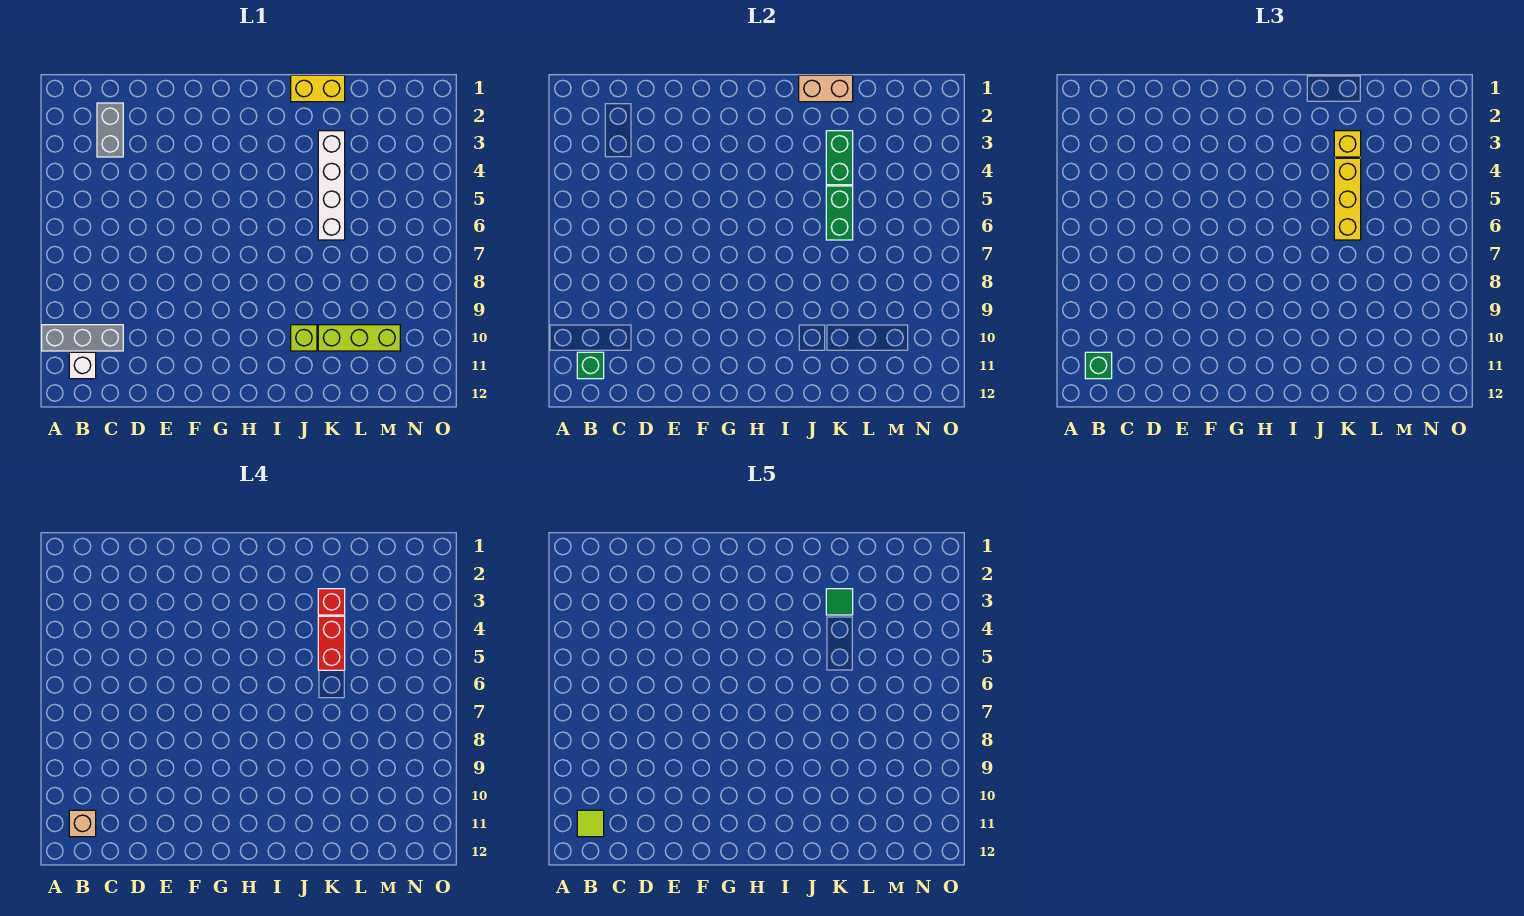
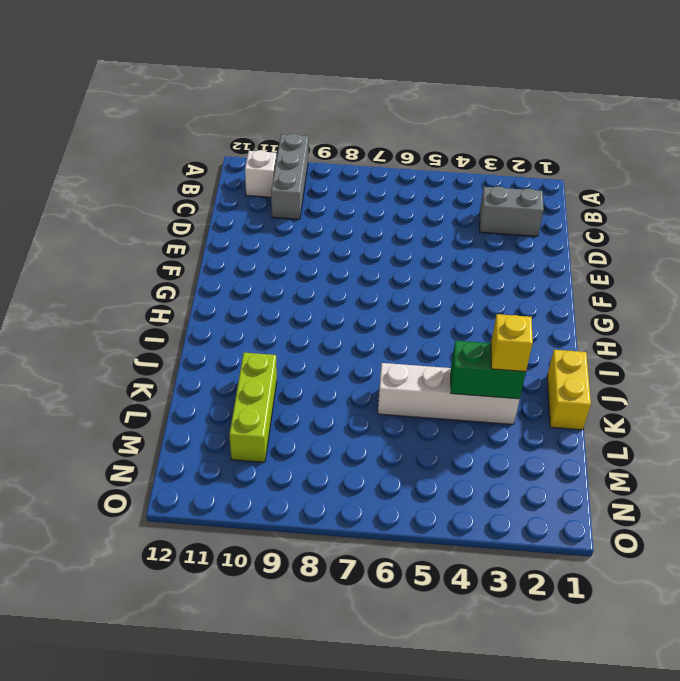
none -> lime 1x1 brick [291,325,317,351]
none -> green 1x1 brick [577,352,604,379]
none -> tan 1x2 brick [799,75,853,102]

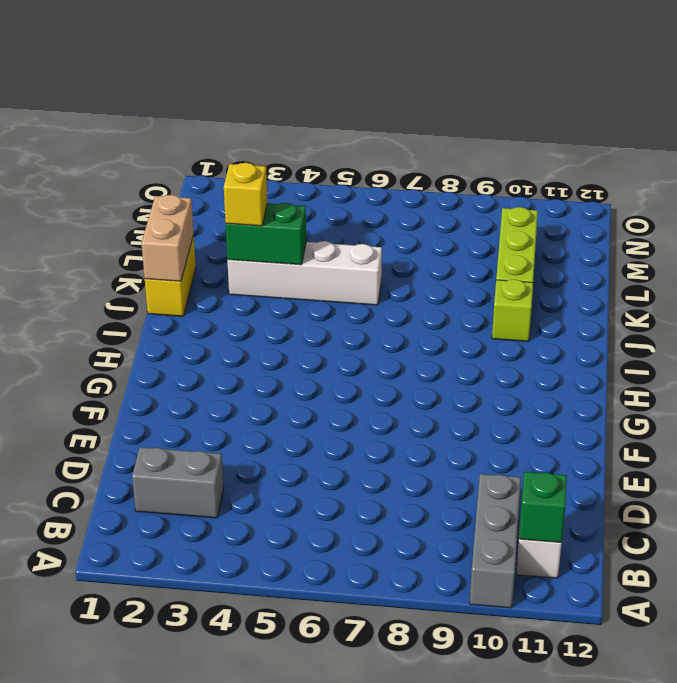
none -> green 1x2 brick [826,186,853,240]
none -> green 1x1 brick [1085,352,1112,379]
none -> yellow 1x3 brick [1334,158,1361,240]

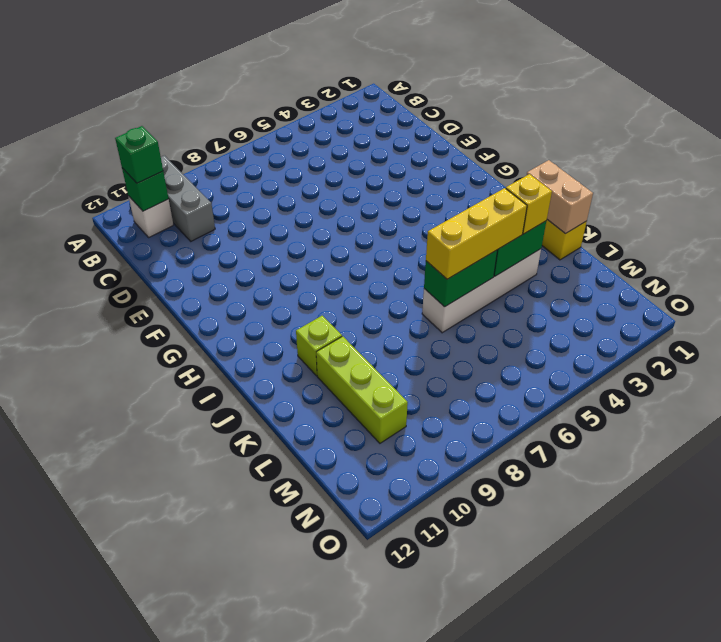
none -> grey 1x2 brick [97,103,123,157]
none -> tan 1x1 brick [69,810,96,837]
none -> red 1x1 brick [318,589,345,615]

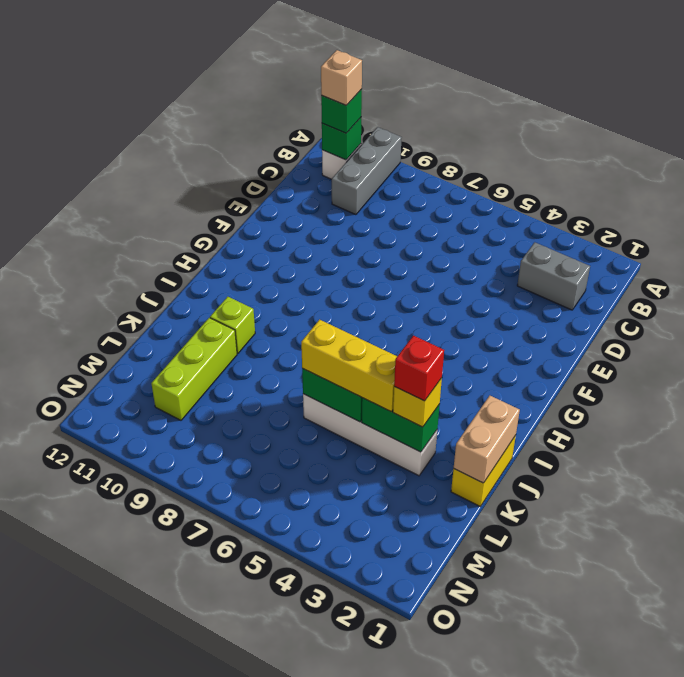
none -> red 1x2 brick [318,616,345,670]
none -> lime 1x1 tile [577,810,604,837]
none -> green 1x1 tile [826,589,853,615]

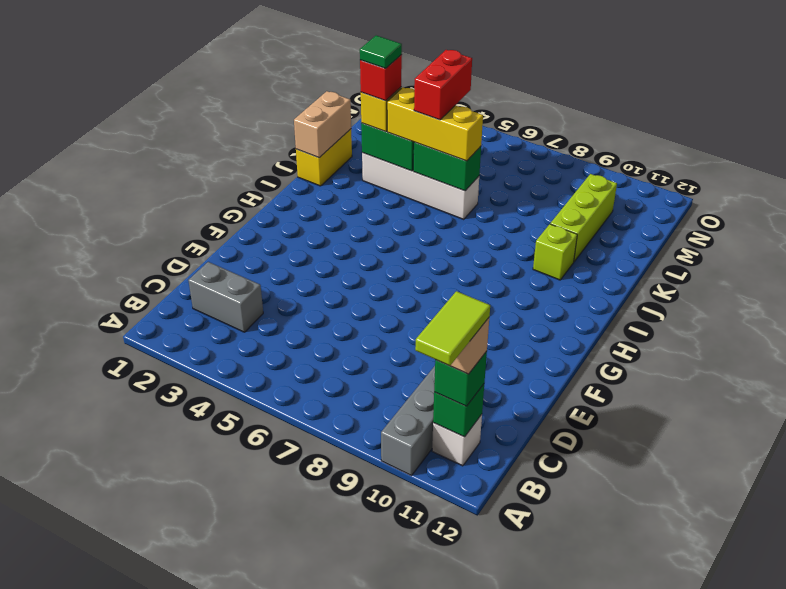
lime 1x2 tile [415,291,490,366] -> lime 1x1 tile [577,810,604,837]
red 1x2 brick [414,50,472,120] -> red 1x2 brick turned to [318,616,345,670]

